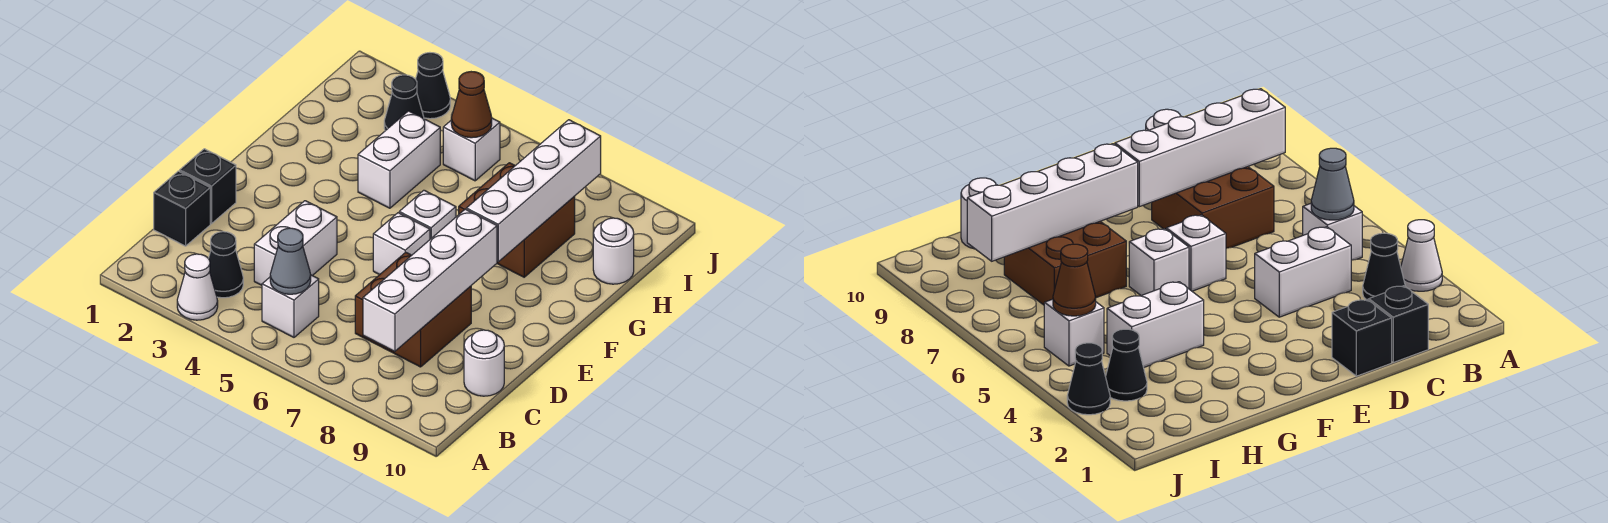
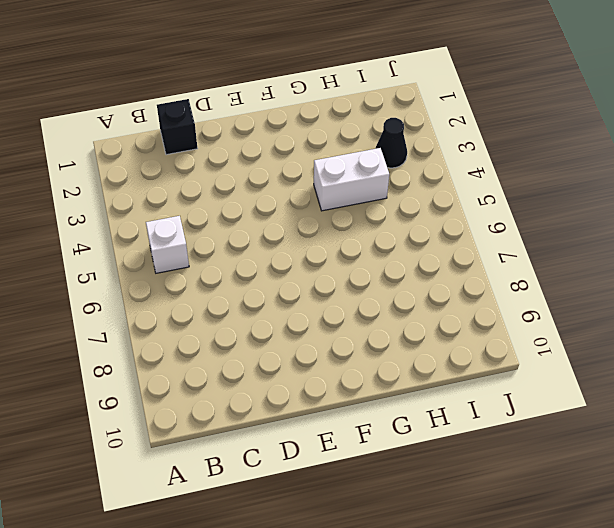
none -> white 1x1 cone [177,254,218,320]
none -> black 1x1 cone [208,232,243,298]
none -> white 1x2 brick [254,201,337,285]

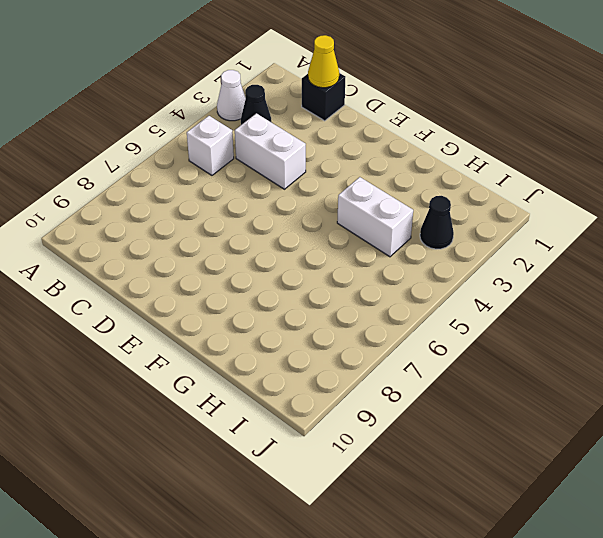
yellow 1x1 cone [308,35,339,88] -> none
none -> brown 2x2 brick [355,252,471,367]
none -> white 1x1 round brick [464,330,504,396]
none -> black 1x1 brick [180,149,236,224]

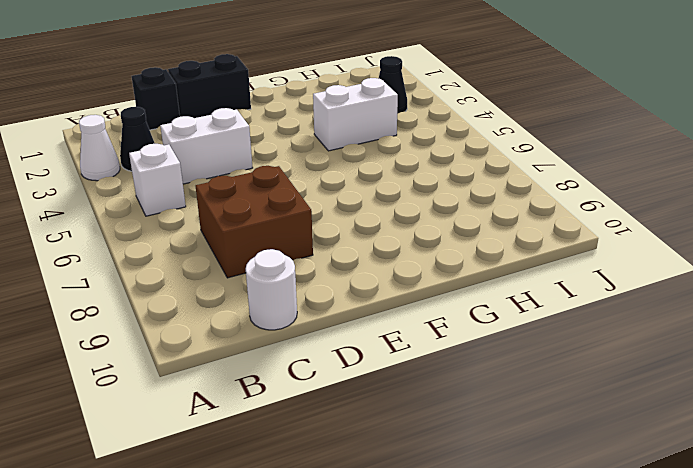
black 1x2 brick [168,54,251,118] -> black 1x1 brick [180,149,236,224]
none -> white 1x1 brick [373,213,430,275]
none -> white 1x1 brick [399,190,456,239]
none -> brown 2x2 brick [459,163,575,277]

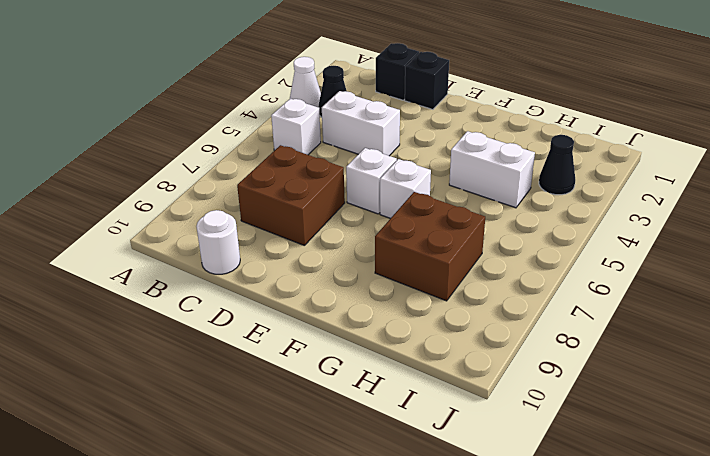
none -> white 1x1 round brick [593,218,634,284]
none -> white 1x1 brick [443,118,500,181]
none -> black 1x1 cone [416,53,450,119]

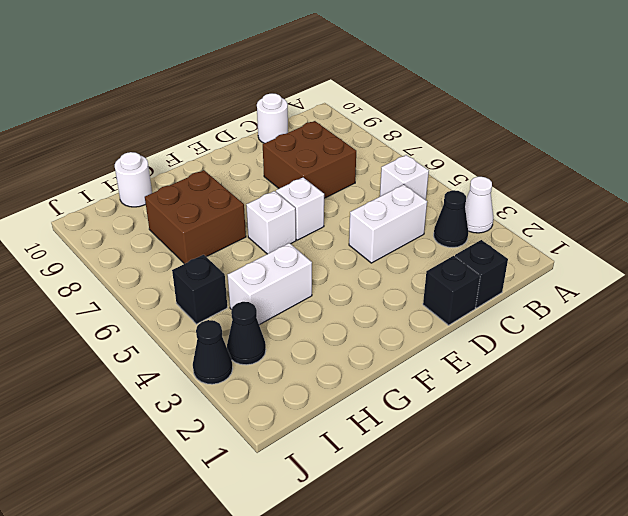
black 1x1 brick [172,255,227,324] -> white 1x1 brick [443,118,500,181]
none -> grey 1x1 cone [270,228,311,294]
none -> white 1x4 brick [363,209,497,351]
none -> white 1x4 brick [466,120,601,262]

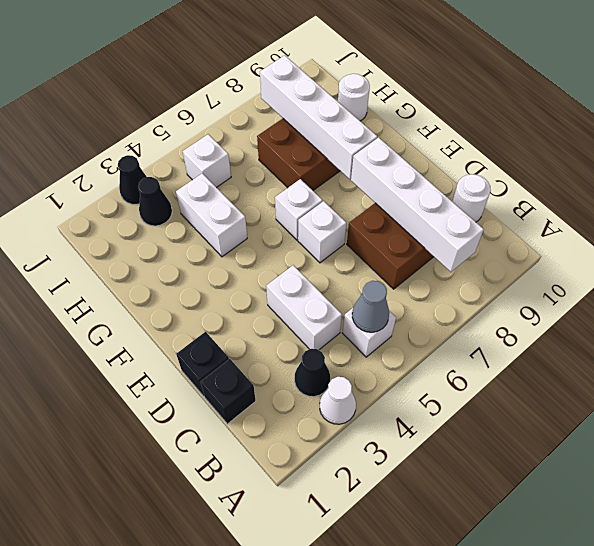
none -> brown 1x1 cone [451,72,492,138]

